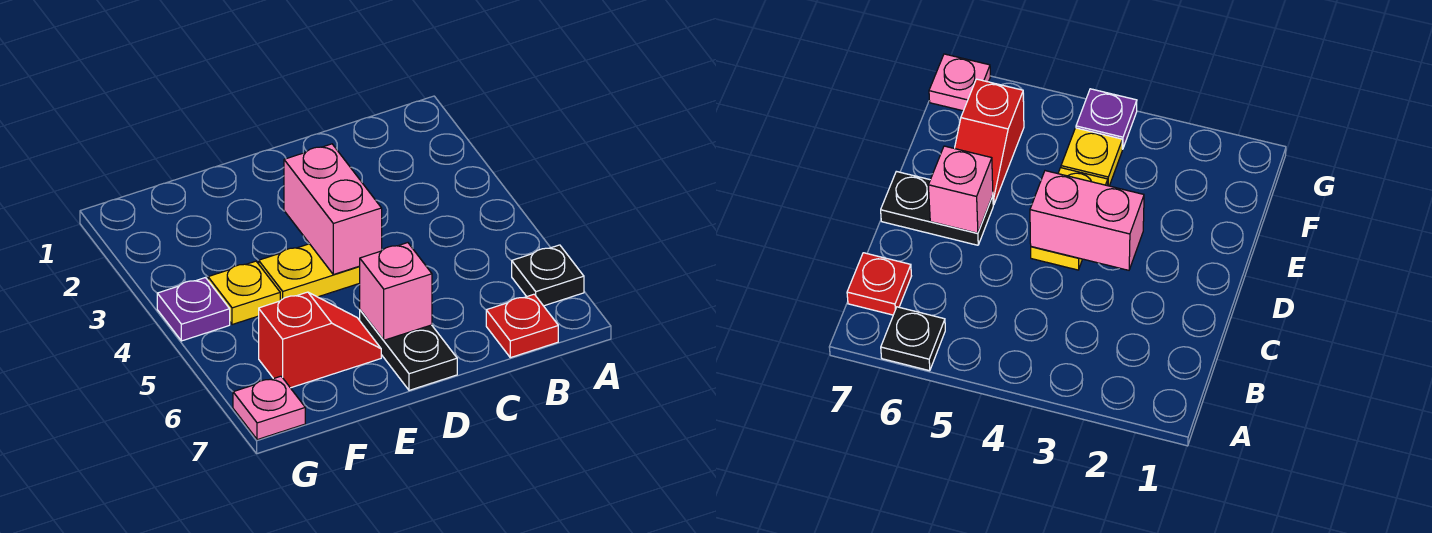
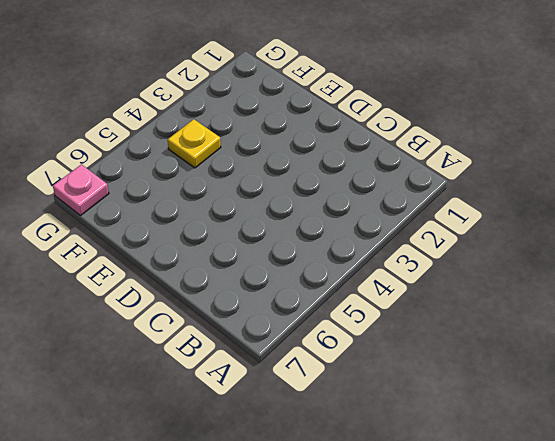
none -> black 1x1 plate [512,245,584,306]
none -> red 1x1 plate [486,294,558,358]

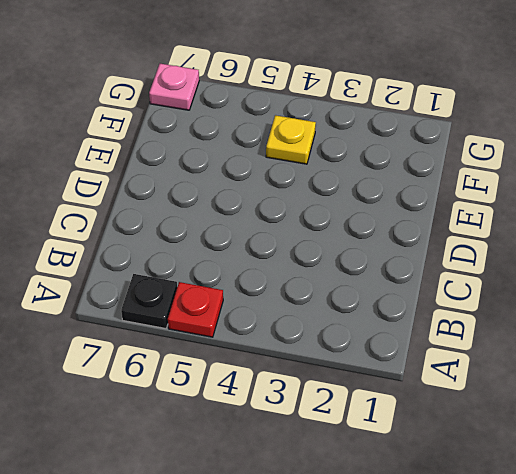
red 1x1 plate [168,282,223,337] -> red 1x1 plate moved to [486,294,558,358]
none -> yellow 1x2 plate [259,244,360,301]
none -> black 1x2 plate [360,310,457,390]

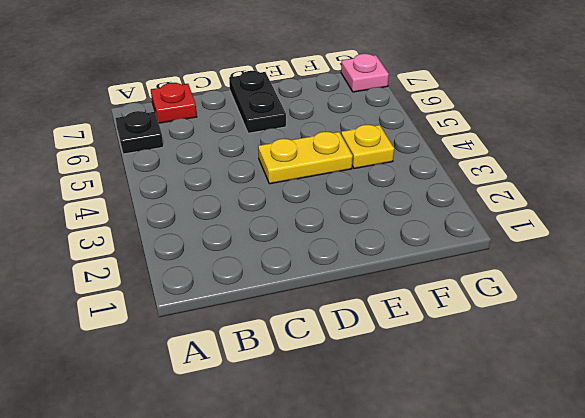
none -> red 1x2 slope [259,292,381,388]
none -> purple 1x1 plate [157,278,230,341]

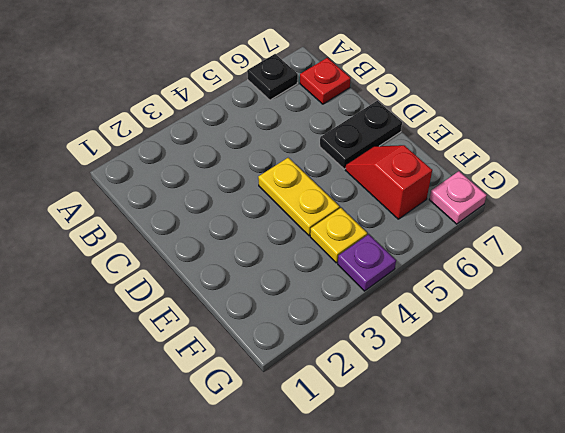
none -> pink 1x2 brick [284,144,382,275]
none -> pink 1x1 brick [359,243,432,340]

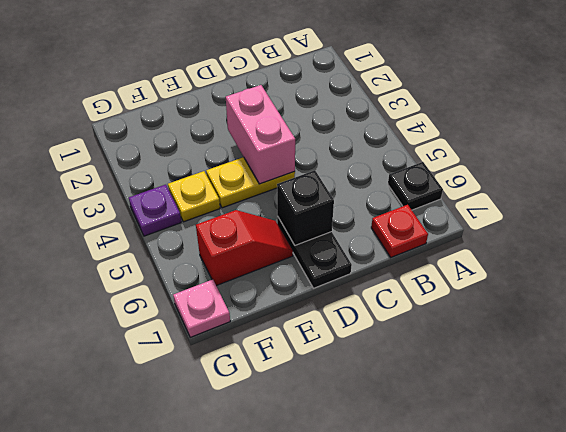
black 1x1 brick [277,170,334,245] -> pink 1x1 brick [359,243,432,340]

